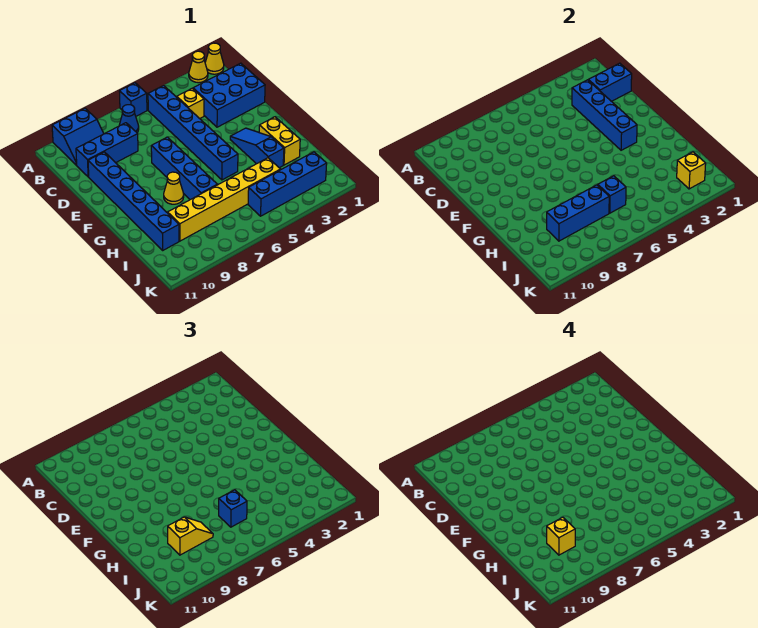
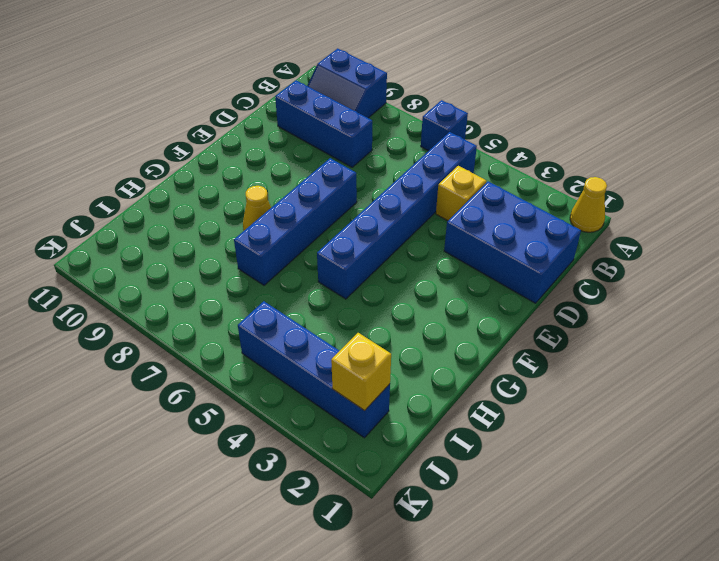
none -> yellow 1x1 cone [189,51,208,83]
none -> blue 1x1 cone [119,105,139,132]
none -> blue 1x6 brick [88,152,179,250]

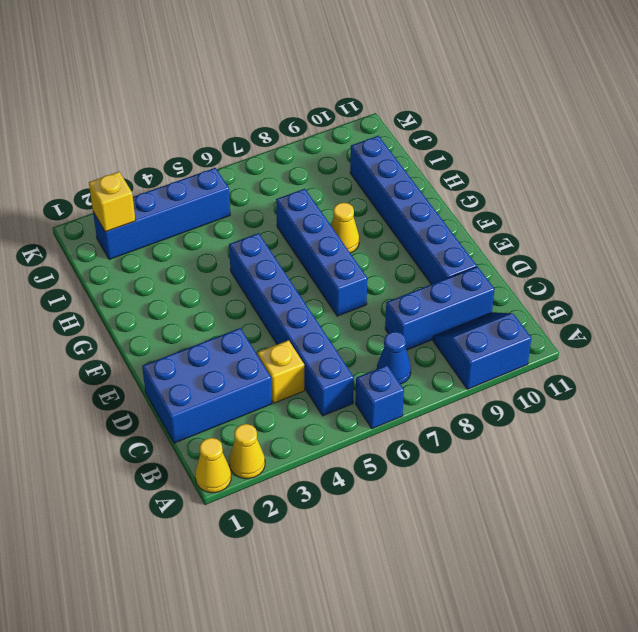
none -> blue 1x3 slope [230,128,284,168]
none -> yellow 1x2 brick [259,117,300,165]
none -> yellow 1x6 brick [168,158,280,241]

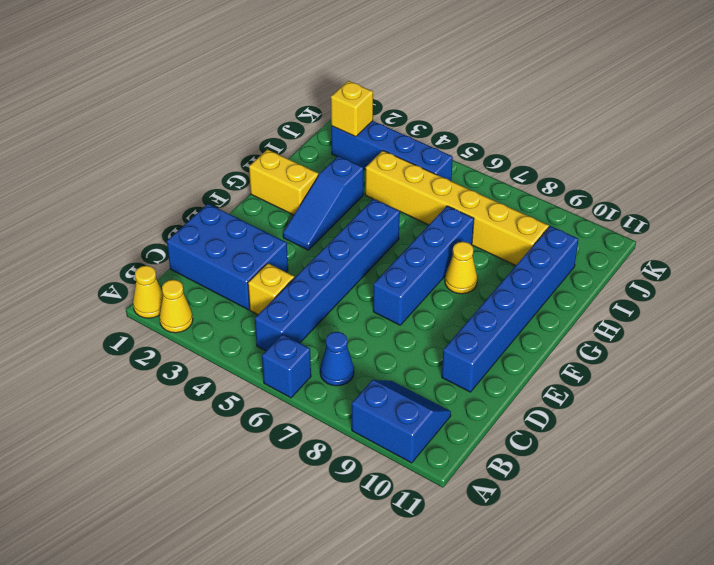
yellow 1x2 brick [249,149,318,215] -> yellow 1x2 brick turned to [259,117,300,165]
none -> blue 1x3 brick [76,123,138,177]
none -> blue 1x2 brick [588,63,632,101]
none -> blue 1x4 brick [572,80,637,150]

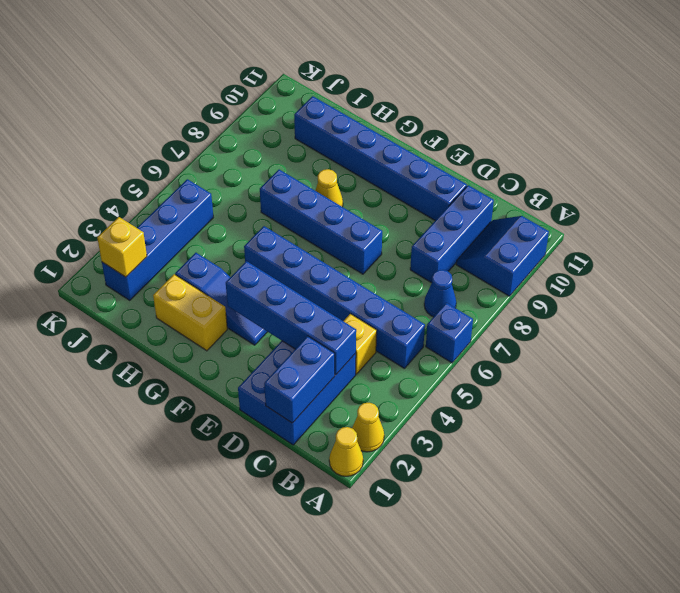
none -> yellow 1x6 brick [168,158,280,241]
none -> blue 1x1 brick [598,176,626,213]
none -> blue 1x3 brick [547,185,609,241]

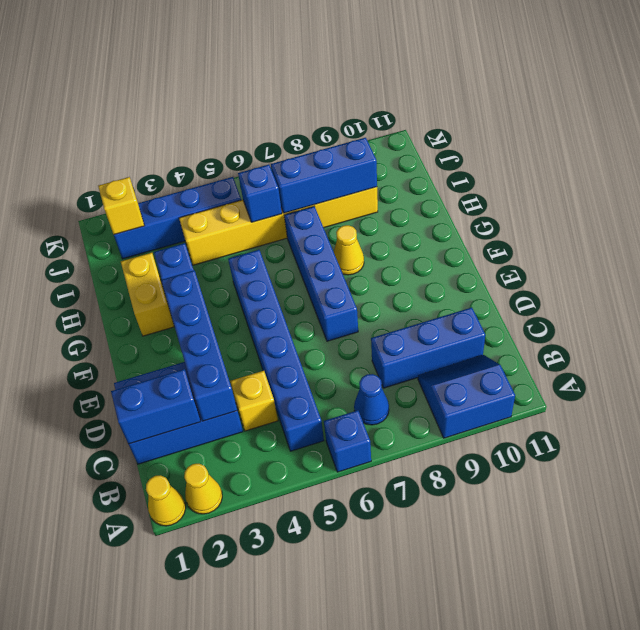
none -> blue 1x6 brick [88,152,179,250]
none -> blue 1x1 brick [219,490,247,527]
none -> yellow 1x2 slope [168,517,213,555]

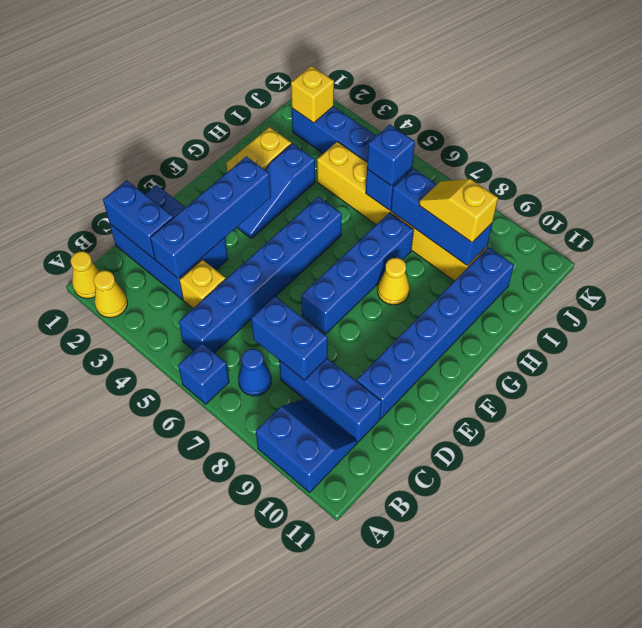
blue 1x2 brick [251,296,328,380] -> none
none -> yellow 1x1 brick [547,517,575,555]

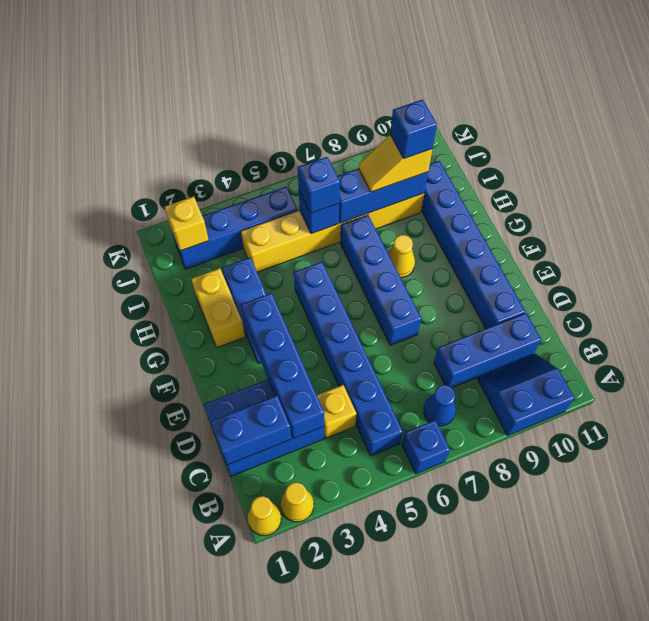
blue 1x1 brick [390,100,437,159] -> yellow 1x1 brick [547,517,575,555]

